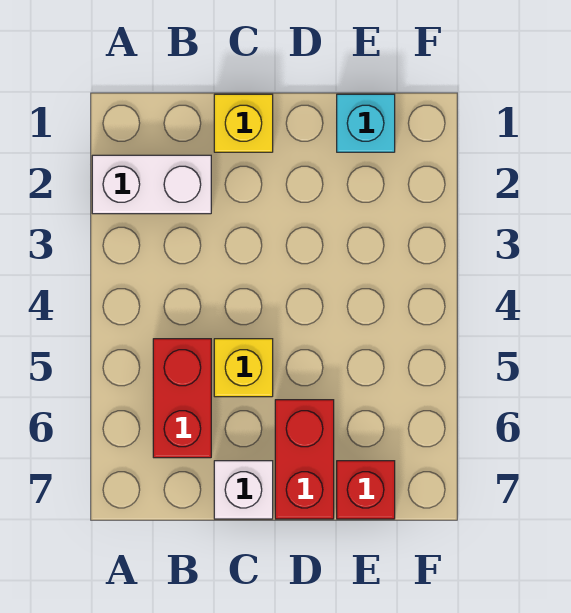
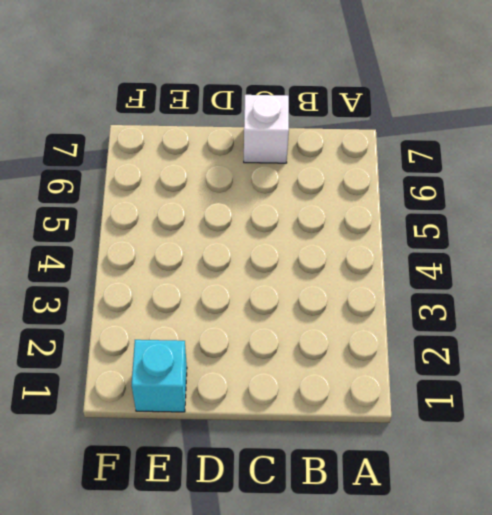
none -> white 1x2 brick [92,155,211,214]
none -> red 1x2 brick [153,339,211,458]

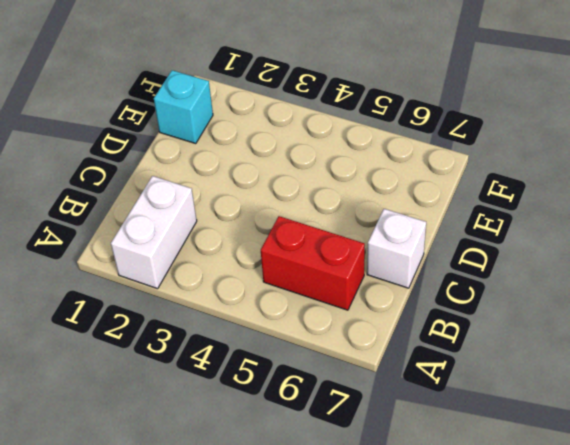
none -> yellow 1x1 brick [214,94,273,152]
none -> yellow 1x1 brick [214,339,273,397]

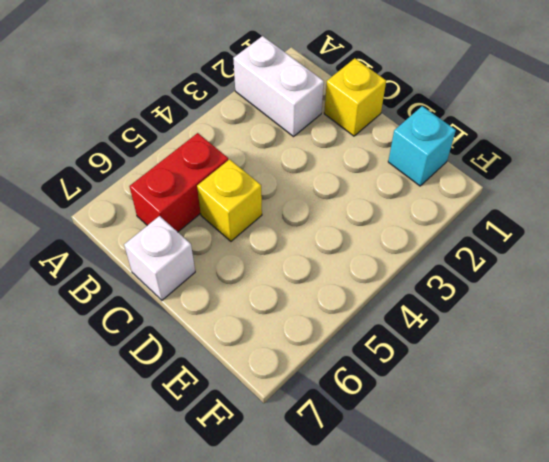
none -> red 1x2 brick [275,400,334,519]
none -> red 1x1 brick [337,461,395,519]

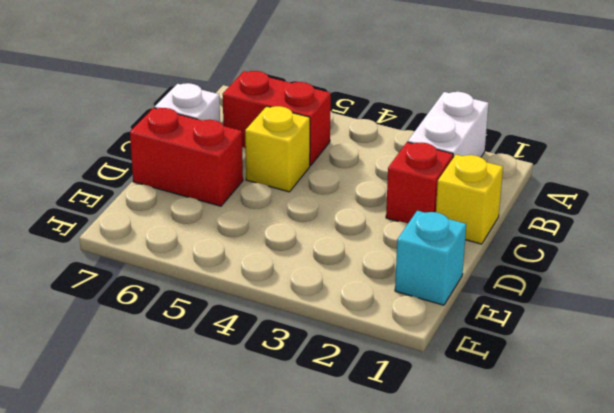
red 1x1 brick [386,142,453,223] -> red 1x1 brick moved to [337,461,395,519]

